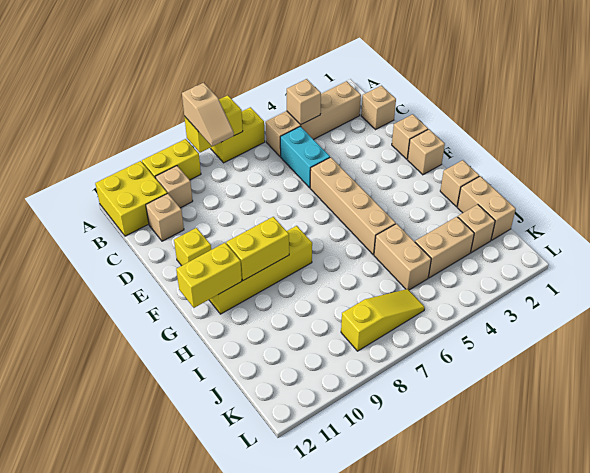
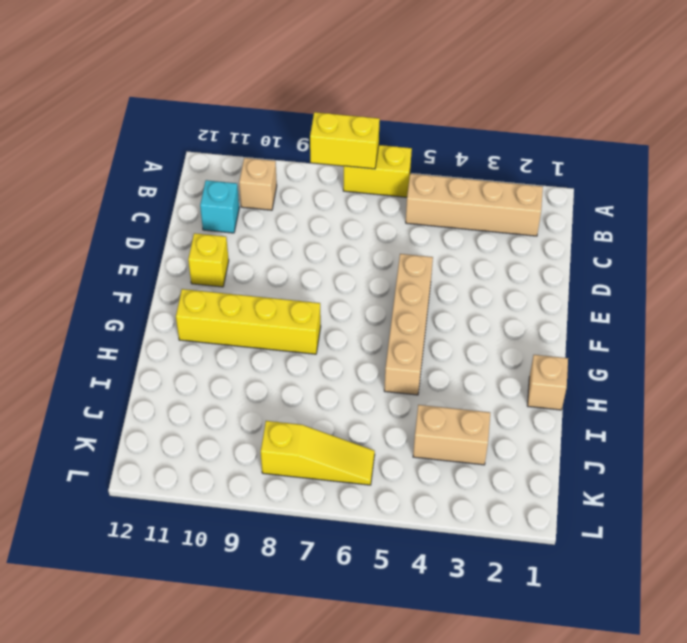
cyan 1x1 brick [200,180,239,233] -> tan 1x1 brick [146,193,184,241]
none -> yellow 1x2 brick [142,139,201,180]
none -> yellow 2x2 brick [95,161,167,236]
none -> tan 1x1 brick [361,86,396,129]

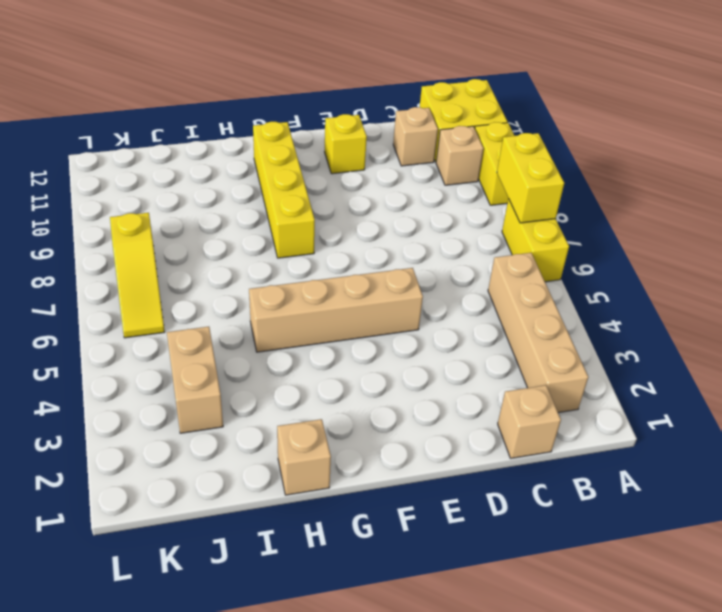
none -> cyan 1x2 brick [280,126,330,188]
none -> tan 1x1 brick [392,114,428,159]
none -> tan 1x1 brick [408,129,445,175]

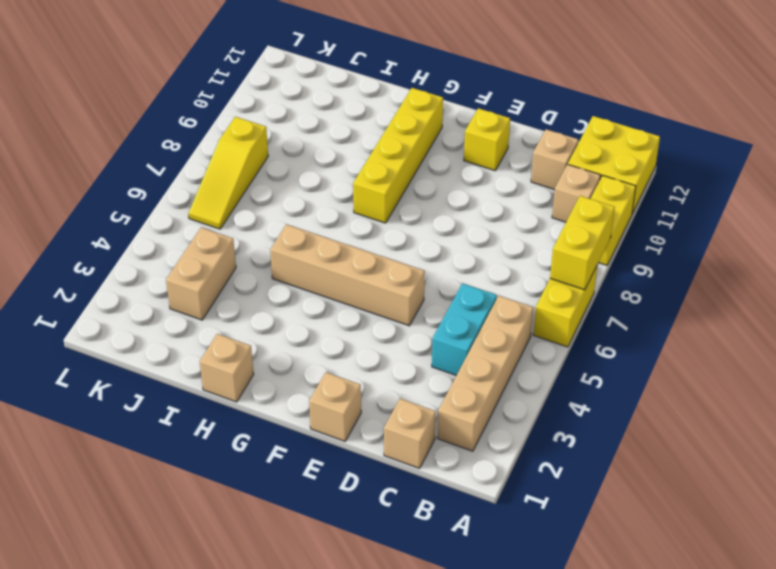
cyan 1x2 brick [432,283,497,375] -> cyan 1x2 brick turned to [280,126,330,188]
none -> tan 1x1 brick [408,129,445,175]
none -> tan 1x2 brick [457,176,516,240]
none -> tan 1x2 brick [374,224,431,290]

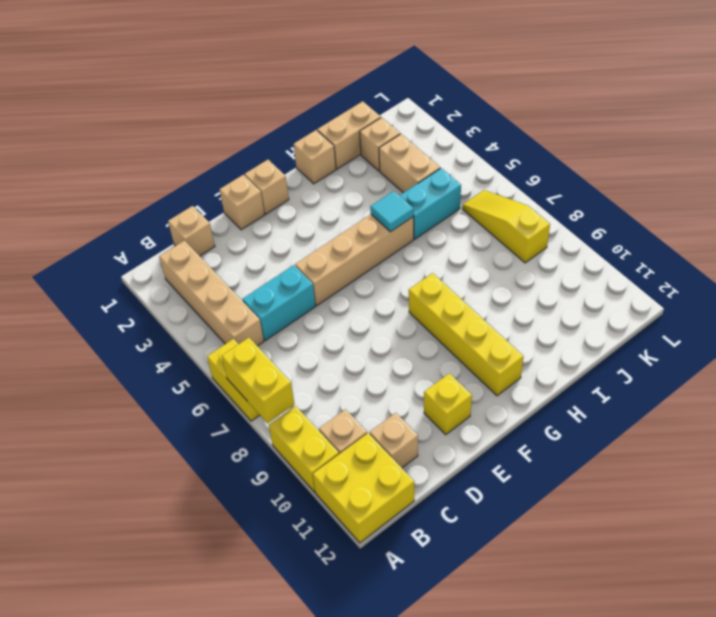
cyan 1x1 tile [370,191,414,232] -> none
cyan 1x2 brick [399,168,461,239] -> tan 1x2 brick [374,224,431,290]
none -> tan 1x1 brick [287,79,321,125]
none -> yellow 1x2 brick [226,217,289,281]
none -> yellow 1x2 brick [176,243,242,308]

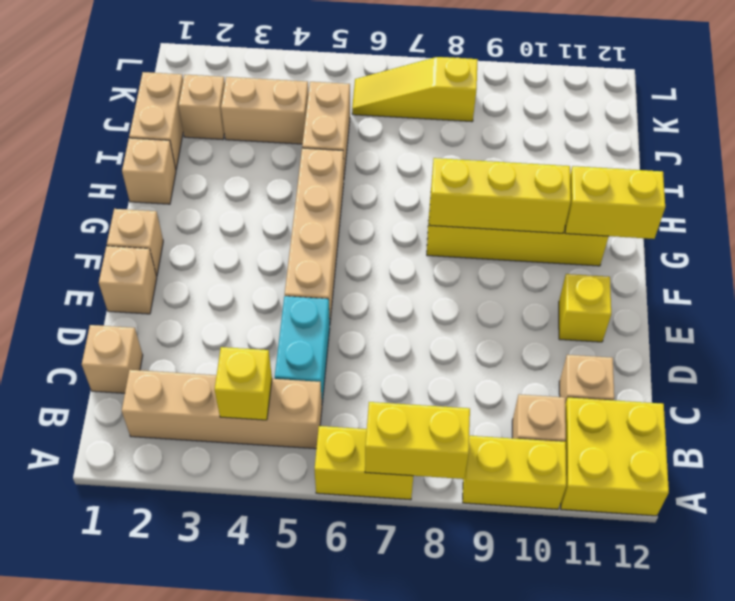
yellow 1x1 brick [215,347,272,420] -> tan 1x1 brick [287,79,321,125]
yellow 1x3 brick [429,158,571,233] -> yellow 1x2 brick [226,217,289,281]
none -> tan 1x2 slope [182,83,234,146]

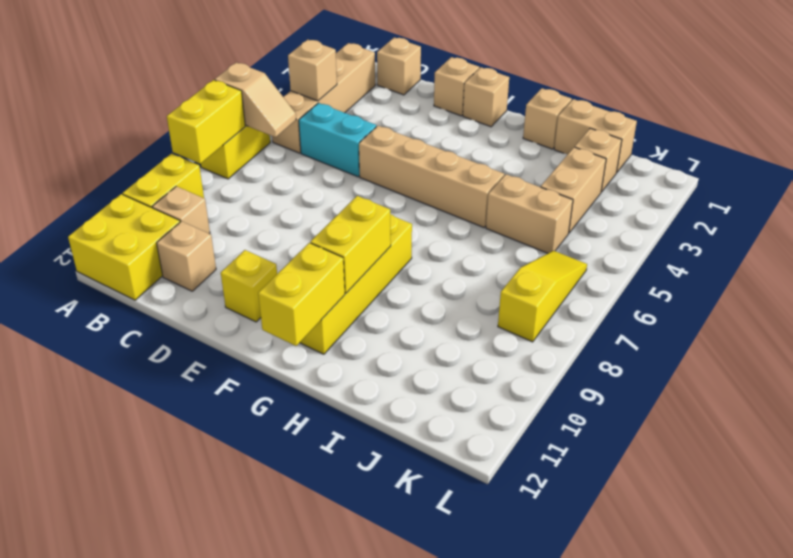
tan 1x2 slope [215,62,296,137] -> tan 1x2 slope moved to [182,83,234,146]

